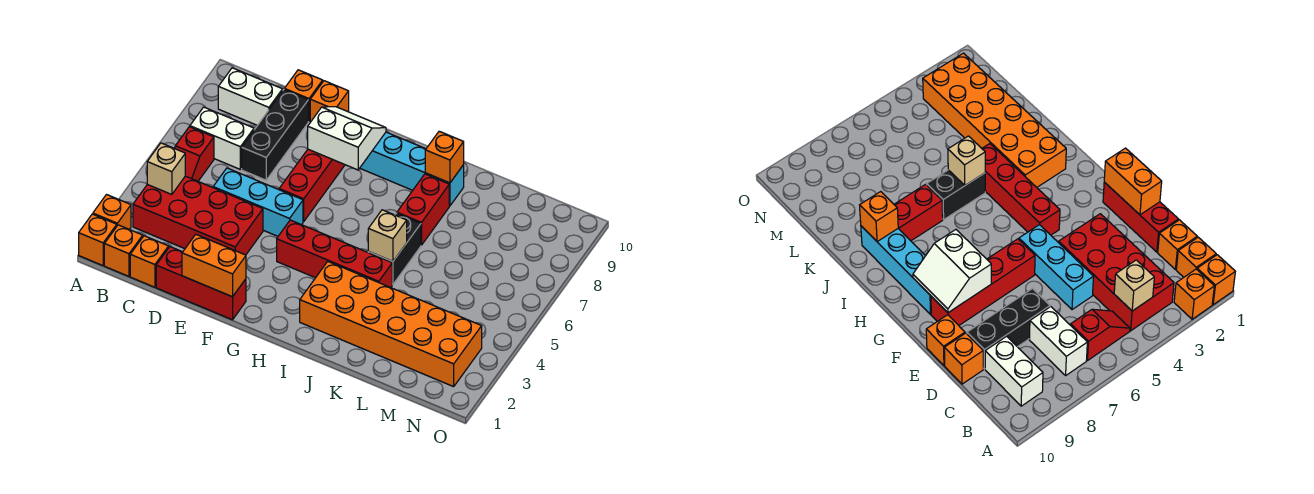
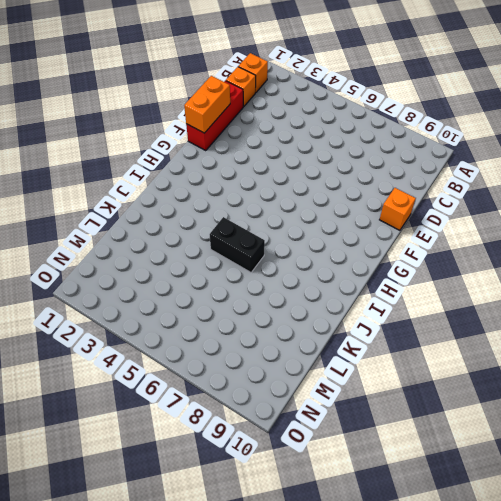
none -> orange 1x1 brick [79,214,117,266]
none -> orange 1x1 brick [93,195,131,229]
none -> red 2x4 brick [133,176,263,255]

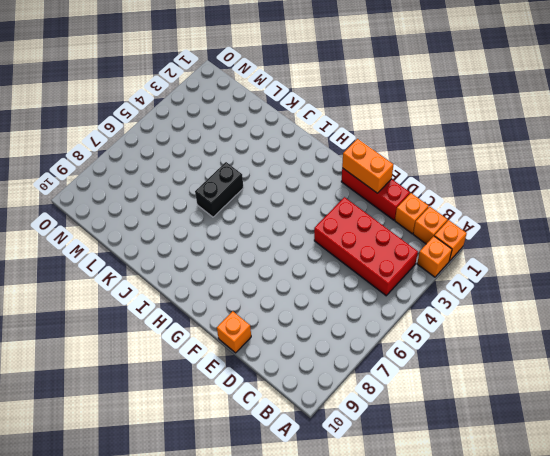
none -> red 1x2 slope [175,127,214,181]
none -> white 1x2 brick [190,107,254,169]
none -> white 1x2 brick [218,68,283,125]

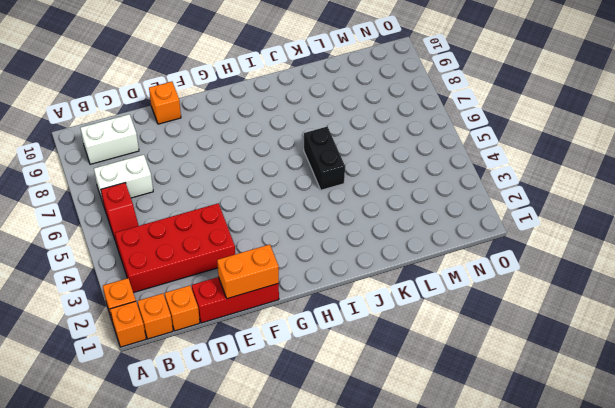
none -> cyan 1x3 brick [213,168,303,236]
none -> black 1x3 brick [242,90,308,180]
none -> orange 1x1 brick [284,70,323,121]

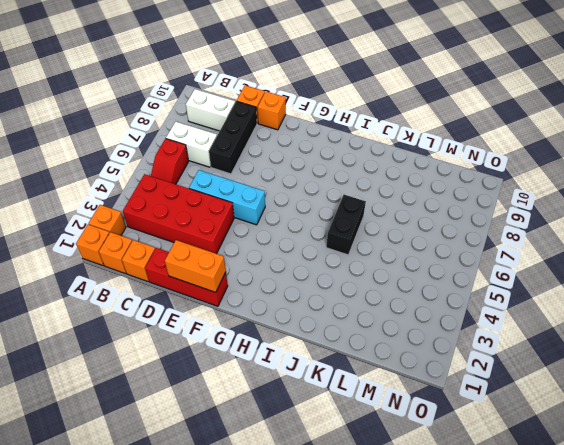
none -> red 1x4 brick [279,149,345,221]
none -> red 1x4 brick [277,220,392,288]
none -> cyan 1x4 brick [360,132,464,206]

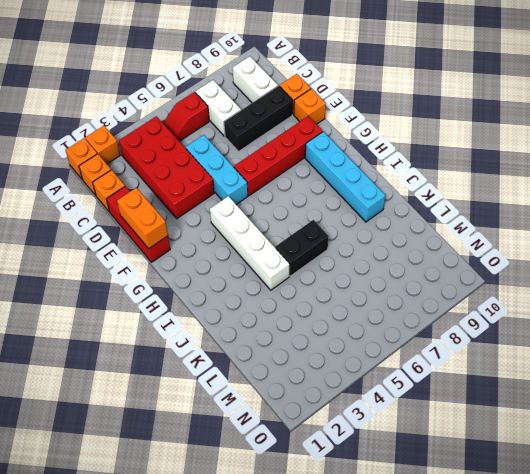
white 1x4 brick [210,196,289,290] -> red 1x4 brick [277,220,392,288]
none -> orange 2x6 brick [300,262,482,387]
none -> red 1x2 brick [397,174,449,245]
none -> tan 1x1 brick [147,143,185,195]

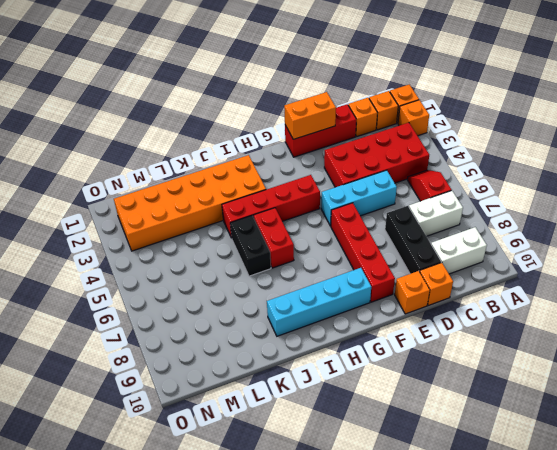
red 1x2 brick [254,208,294,268] -> red 1x2 brick moved to [397,174,449,245]
none -> tan 1x1 brick [147,143,185,195]
none -> white 2x2 slope [308,107,386,170]
none -> tan 1x1 brick [368,210,407,261]

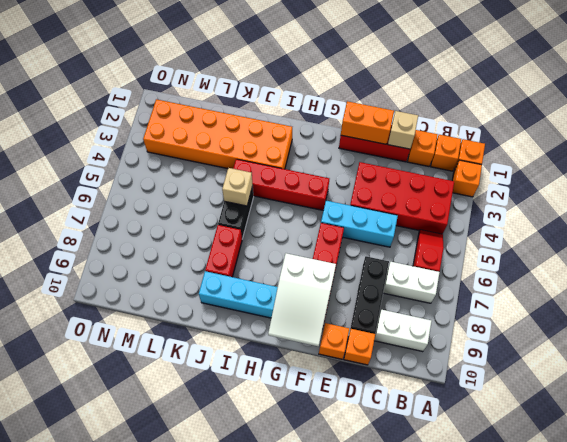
tan 1x1 brick [388,111,418,149] -> tan 1x1 brick moved to [147,143,185,195]
white 2x3 slope [268,253,336,346] -> white 2x2 slope [308,107,386,170]
none -> orange 1x1 brick [425,131,464,183]

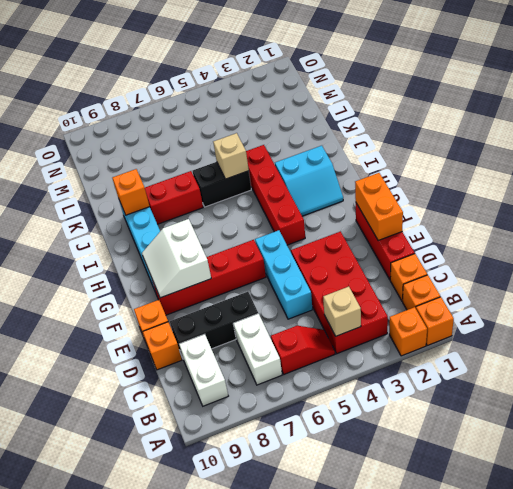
cyan 2x2 slope [275,146,343,216] -> orange 2x6 brick [300,262,482,387]

